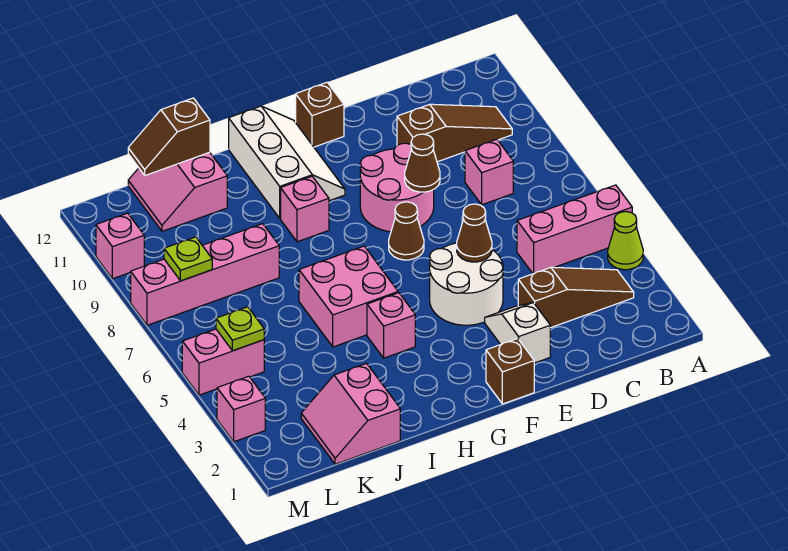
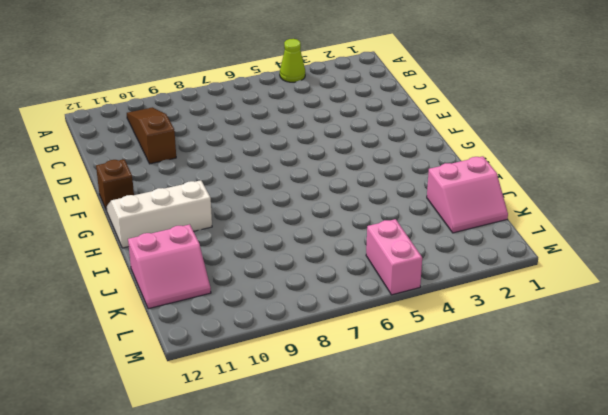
none -> pink 1x3 brick [517,185,632,274]
none -> brown 1x3 slope [518,267,634,328]
none -> pink 1x1 brick [465,139,513,205]

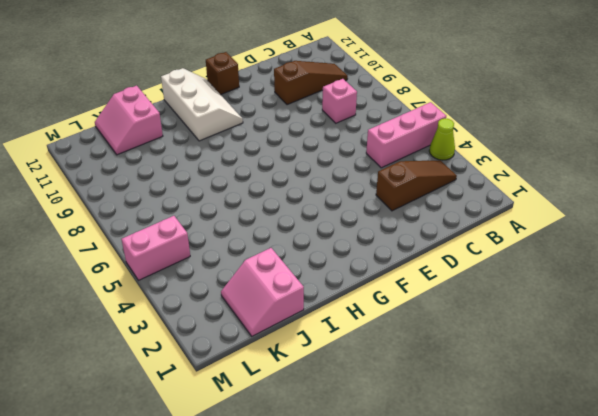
none -> white 1x2 slope [485,303,550,363]
none -> white 2x2 round brick [430,243,503,325]
none -> pink 2x2 round brick [360,143,434,232]

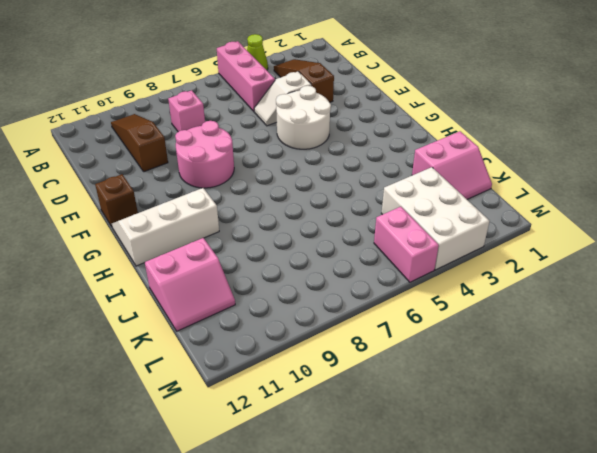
white 1x2 slope [254,71,311,126] -> white 1x2 slope moved to [485,303,550,363]
white 2x3 brick [381,167,490,270] -> pink 1x1 brick [217,376,265,442]
none -> brown 1x1 brick [486,338,534,404]
none -> brown 1x1 cone [389,202,424,260]
none -> pink 1x1 brick [367,293,415,358]

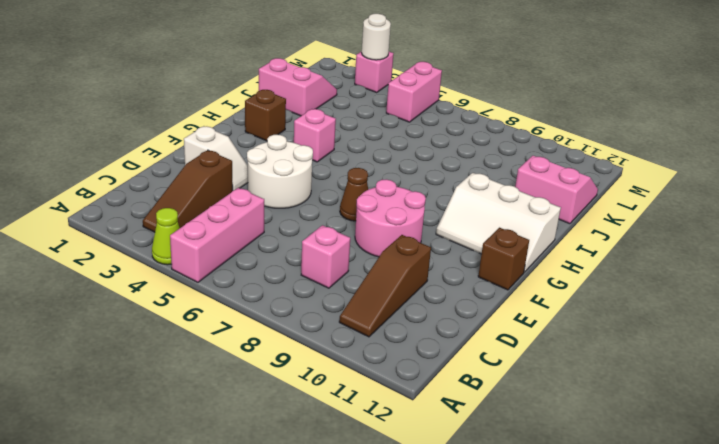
brown 1x1 brick [245,90,286,141] -> brown 1x1 brick moved to [486,338,534,404]
white 1x1 round brick [362,14,391,60] -> none
none -> pink 2x2 brick [299,246,398,347]
none -> pink 1x1 brick [281,176,329,242]
none -> pink 1x4 brick [131,224,279,325]

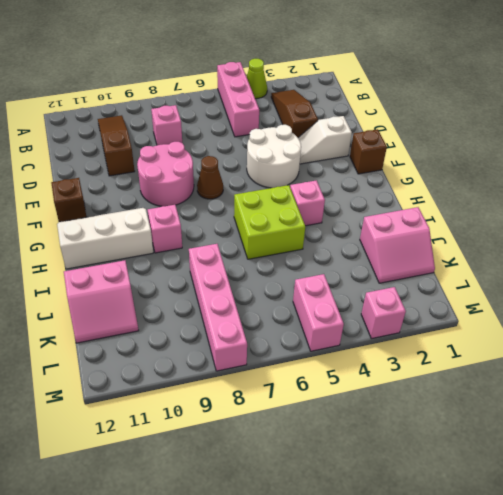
lime 2x2 brick [234,185,305,259] -> pink 2x2 brick [299,246,398,347]
none -> pink 1x1 brick [96,213,144,279]
none -> brown 1x1 cone [457,204,492,262]
none -> brown 1x1 cone [405,134,440,192]

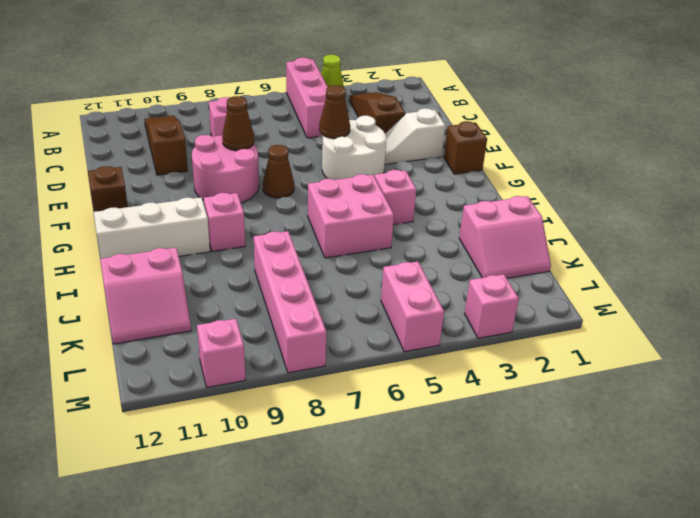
none -> brown 1x2 slope [128,98,210,175]
none -> lime 1x1 plate [216,307,264,351]
none -> lime 1x1 plate [164,237,212,281]

